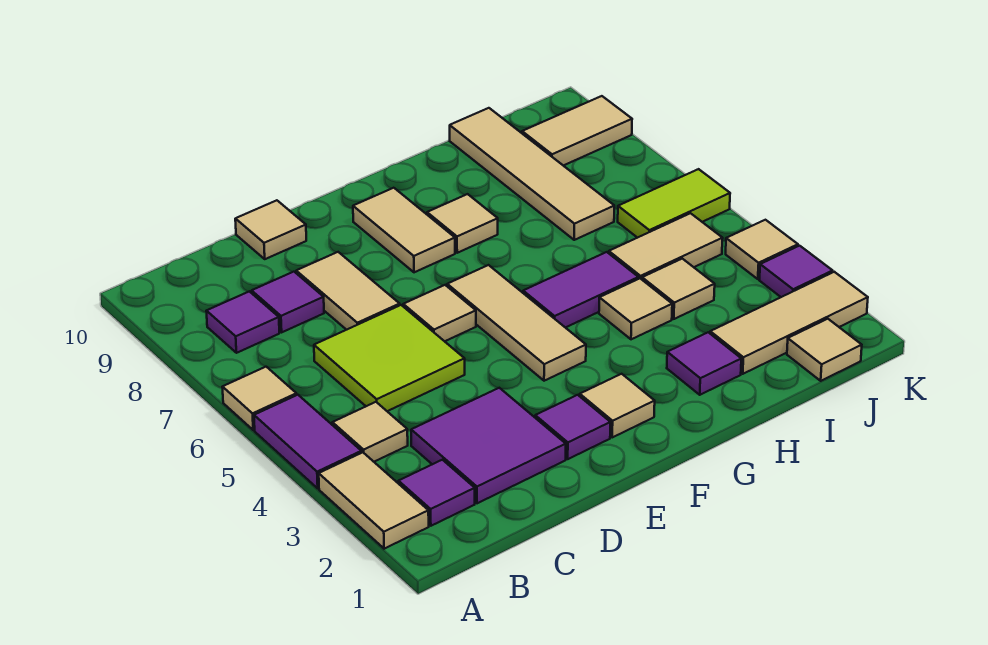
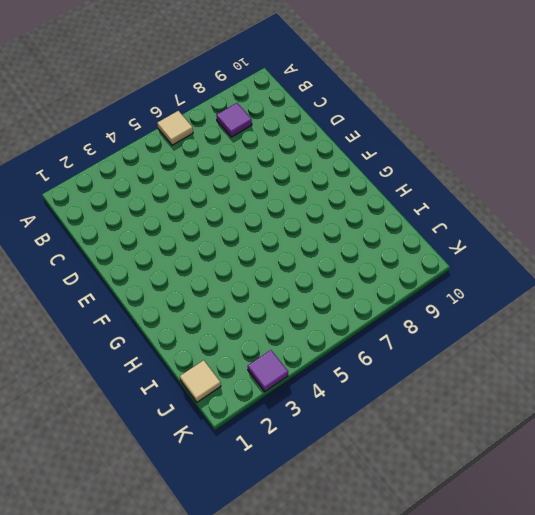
none -> tan 1x2 tile [319,452,429,549]
none -> purple 1x2 tile [254,395,361,488]
none -> purple 1x1 tile [398,460,475,526]

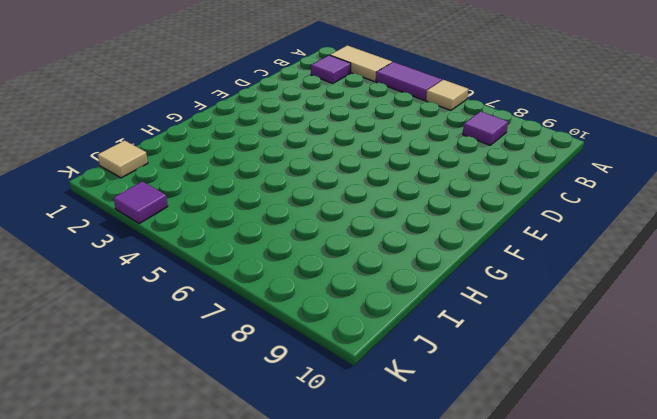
none -> tan 1x1 tile [332,402,408,462]
none -> purple 2x2 tile [411,388,566,503]
none -> lime 2x2 tile [314,305,465,411]

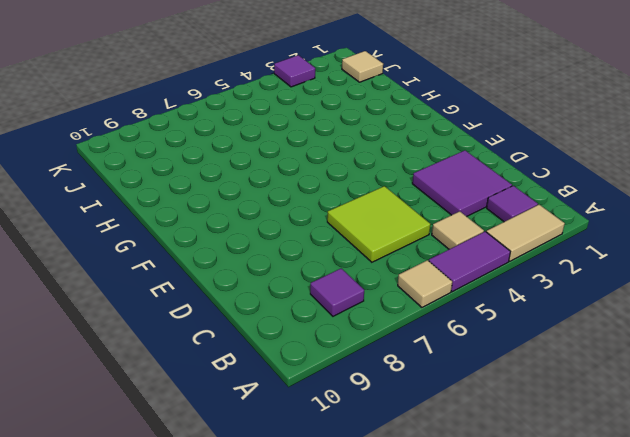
none -> purple 1x1 tile [252,272,324,332]
none -> tan 1x2 tile [296,252,400,330]
none -> tan 1x1 tile [235,200,306,259]

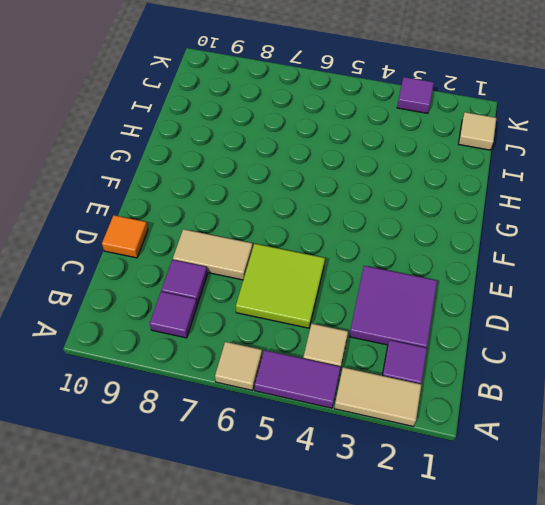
orange 1x1 tile [102,215,148,258] -> tan 1x1 tile [235,200,306,259]
none -> purple 1x1 tile [535,395,610,459]
none -> tan 1x1 tile [403,285,476,341]
none -> tan 1x1 tile [580,374,655,437]

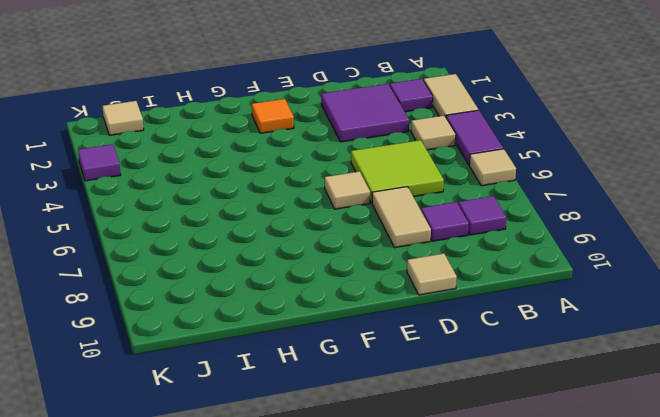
orange 1x1 tile [252,99,294,133] -> tan 1x1 tile [580,374,655,437]
none -> purple 1x1 tile [535,395,610,459]
none -> tan 1x3 tile [447,265,586,381]
none -> tan 1x2 tile [353,188,455,272]

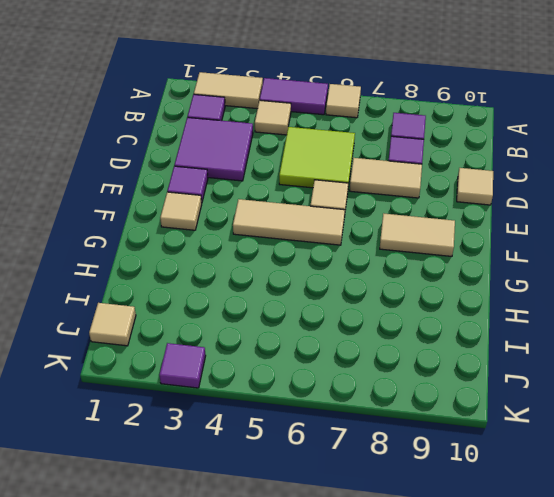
none -> purple 1x2 tile [523,252,638,328]
none -> tan 1x1 tile [427,194,498,253]
none -> purple 1x1 tile [667,332,741,395]

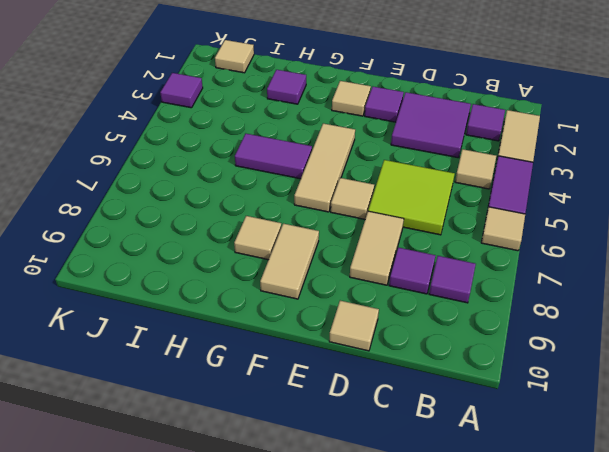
none -> tan 1x1 tile [599,279,672,339]
none -> tan 1x3 tile [710,272,868,374]
none -> tan 1x1 tile [642,259,715,319]

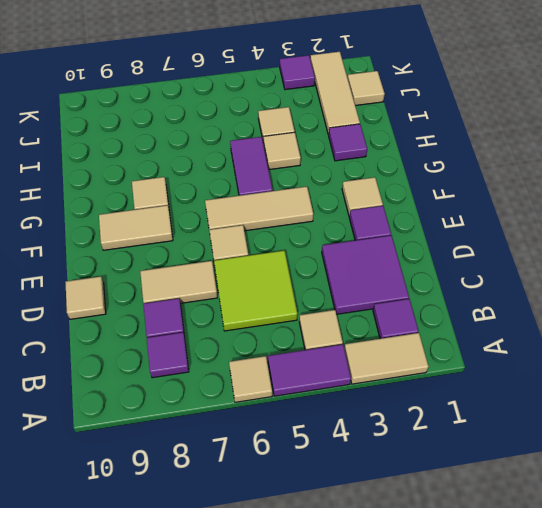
none -> tan 1x2 tile [609,213,723,279]
none -> tan 1x4 tile [450,108,614,240]
none -> lime 1x2 tile [618,169,730,238]

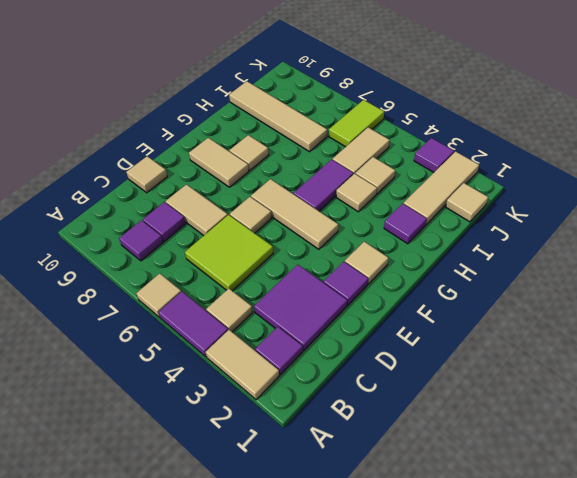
none -> tan 1x2 tile [522,96,632,166]
none -> tan 1x1 tile [726,220,798,279]

